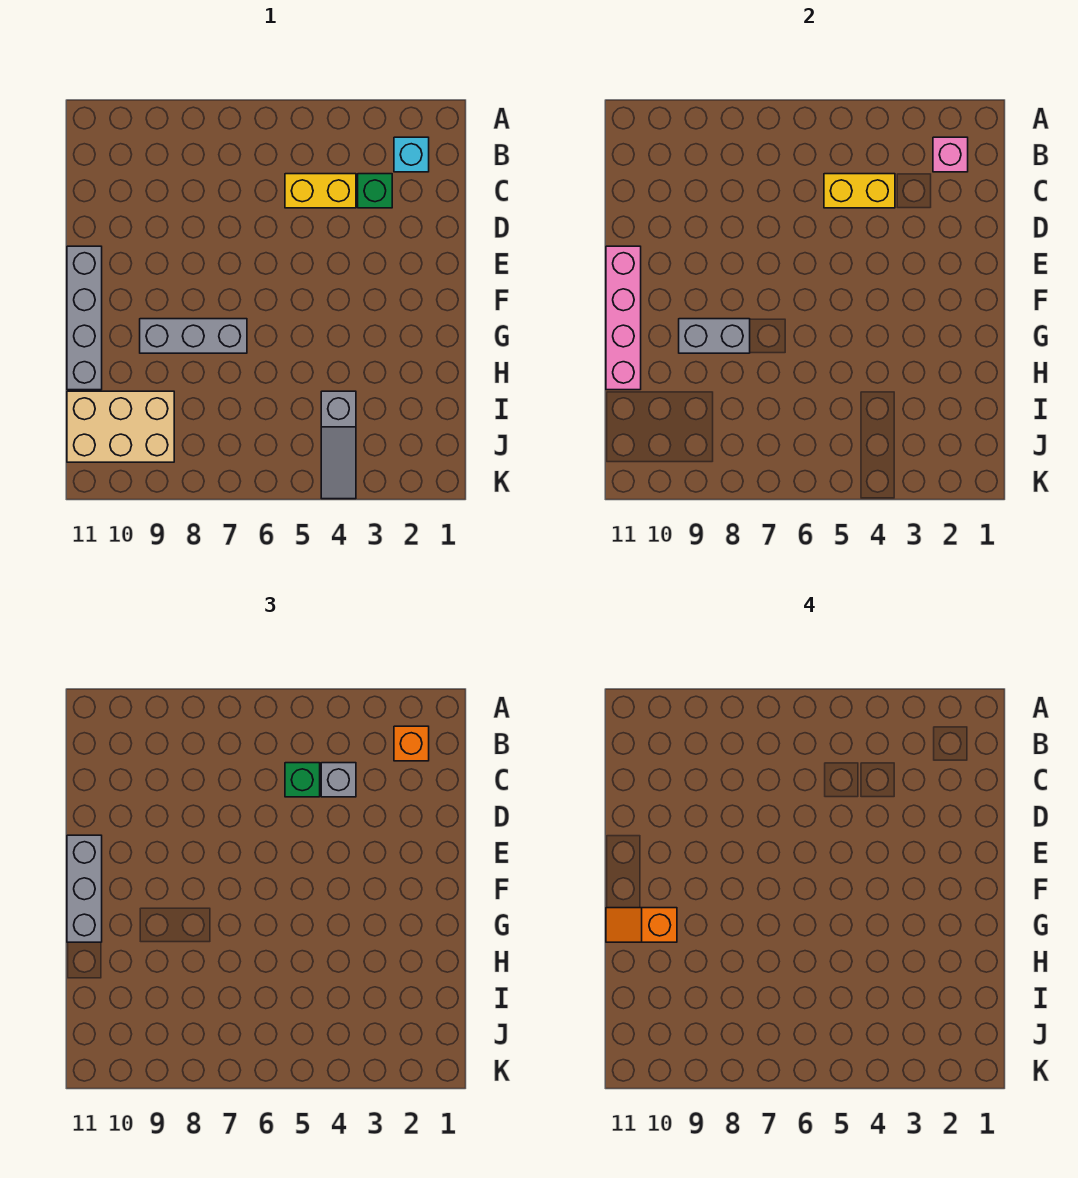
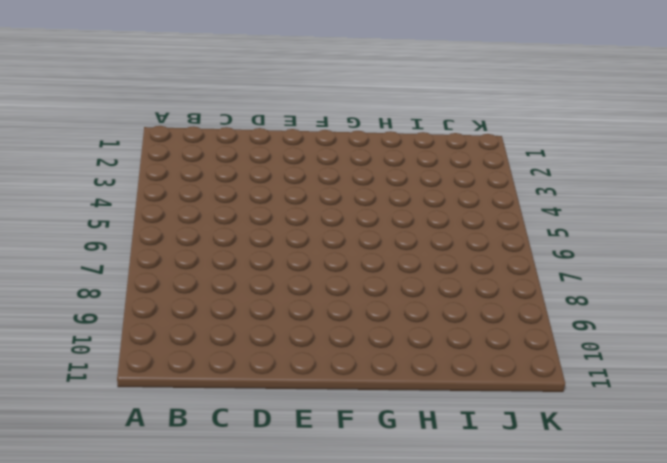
none -> cyan 1x1 brick [394,137,429,172]
none -> green 1x1 brick [358,174,392,208]
none -> yellow 1x2 brick [285,174,356,208]

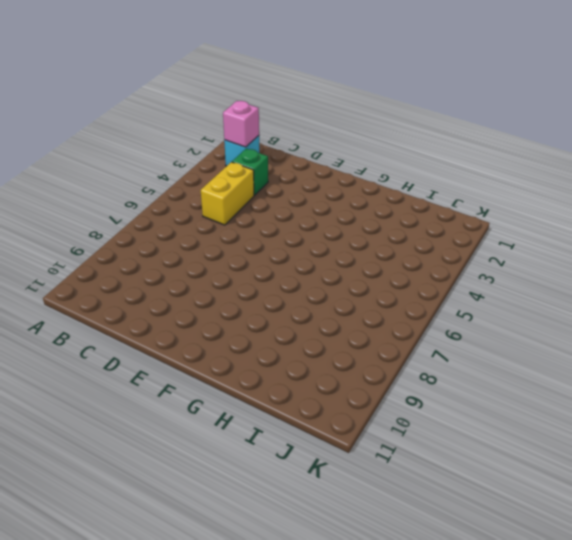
none -> grey 1x4 brick [67,246,102,390]
none -> grey 1x3 brick [140,319,247,353]
none -> grey 1x3 slope [321,391,356,499]

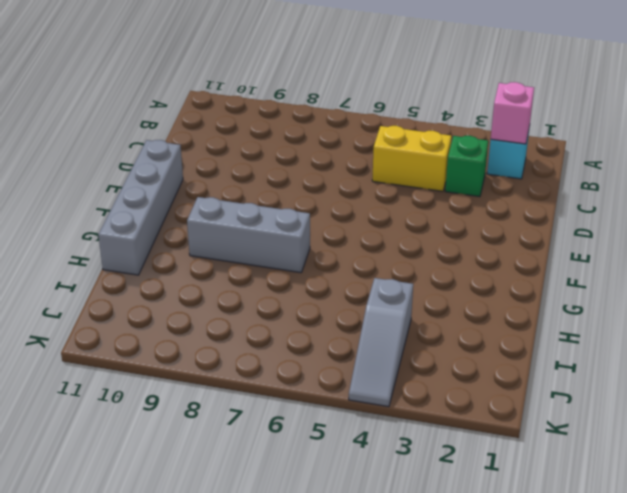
none -> tan 2x3 brick [67,391,174,462]
none -> yellow 1x2 brick [824,174,895,208]
none -> pink 1x4 brick [606,246,641,390]

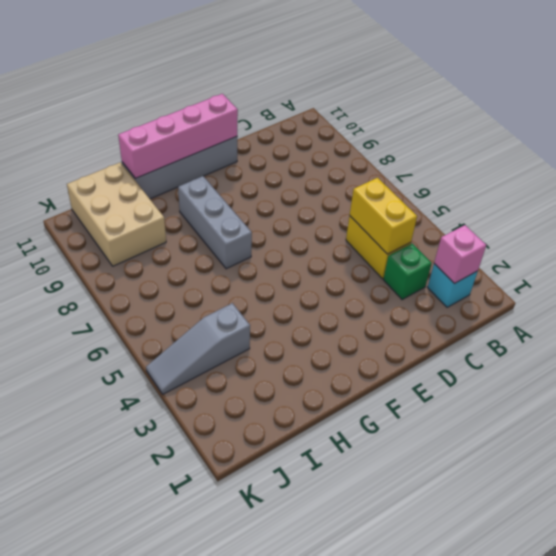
none -> grey 1x2 brick [679,319,750,353]
none -> orange 1x1 brick [394,726,429,761]
none -> grey 1x1 brick [321,763,356,797]

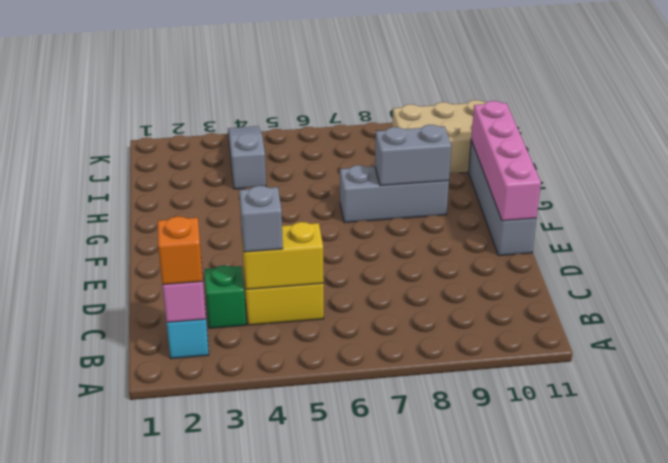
none -> green 1x1 brick [285,763,320,797]
none -> grey 1x3 brick [67,835,102,942]
none -> orange 1x2 slope [606,908,677,942]

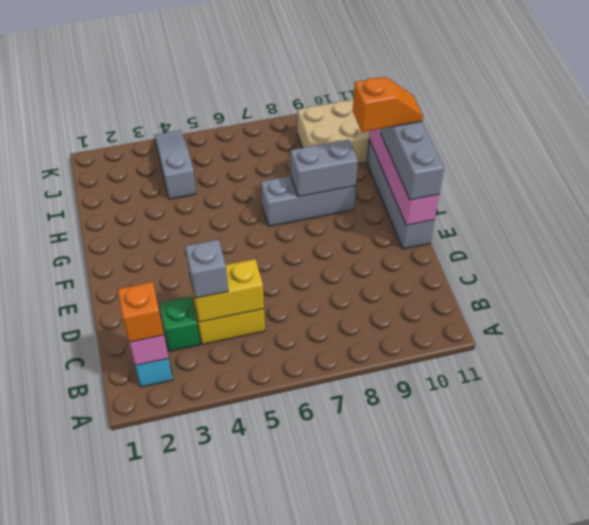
none -> green 1x1 brick [285,763,320,797]

